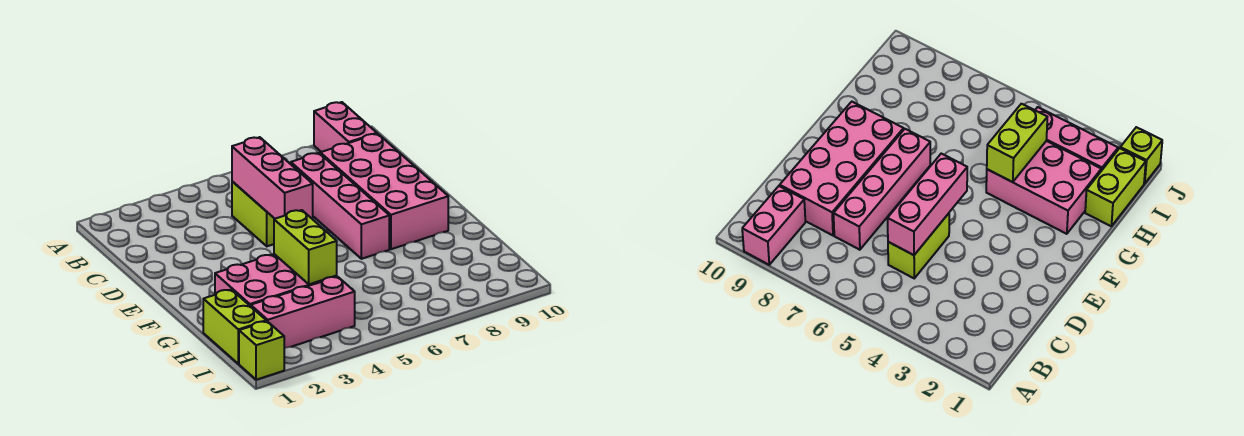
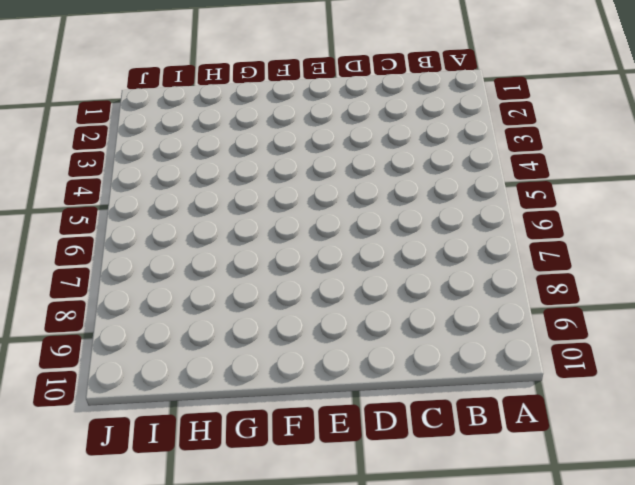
none -> pink 1x2 brick [314,102,377,152]
none -> lime 1x2 brick [232,181,274,246]

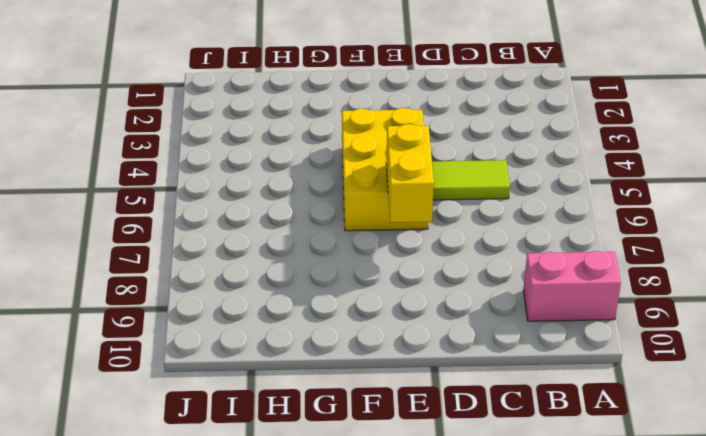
lime 1x2 tile [432,160,510,200] -> lime 1x2 brick [232,181,274,246]
yellow 2x3 brick [342,108,428,231] -> none
yellow 1x2 brick [386,124,434,223] -> none
none -> pink 1x4 brick [291,153,389,259]
none -> pink 2x4 brick [320,134,448,249]

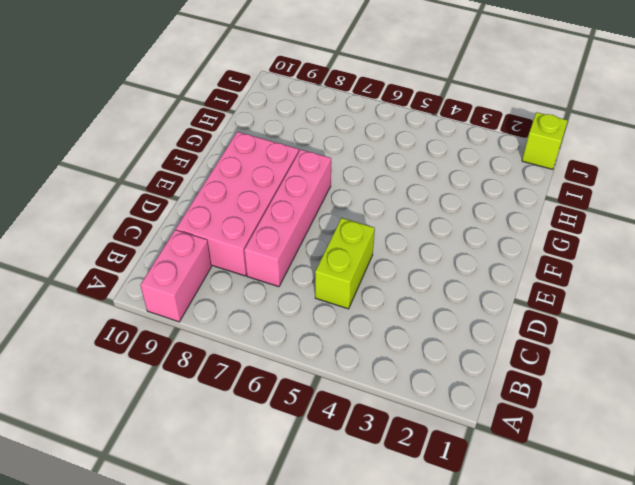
none -> pink 2x3 brick [215,254,337,306]
none -> lime 1x2 brick [203,290,266,364]

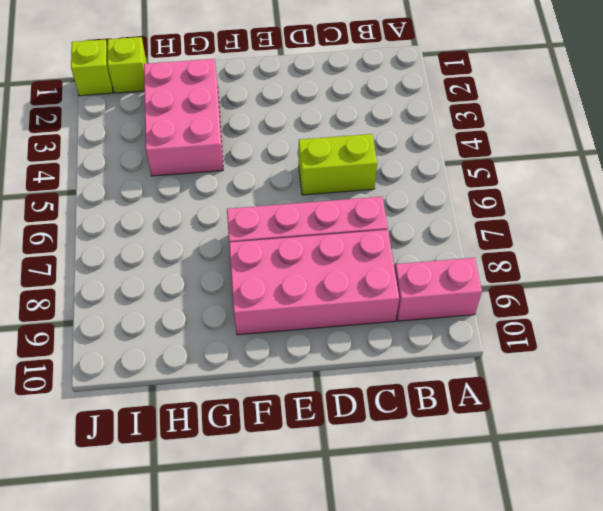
lime 1x1 brick [108,37,147,93] -> lime 1x2 brick [203,290,266,364]
none -> pink 1x3 brick [251,277,355,348]
none -> pink 1x3 brick [232,137,313,219]

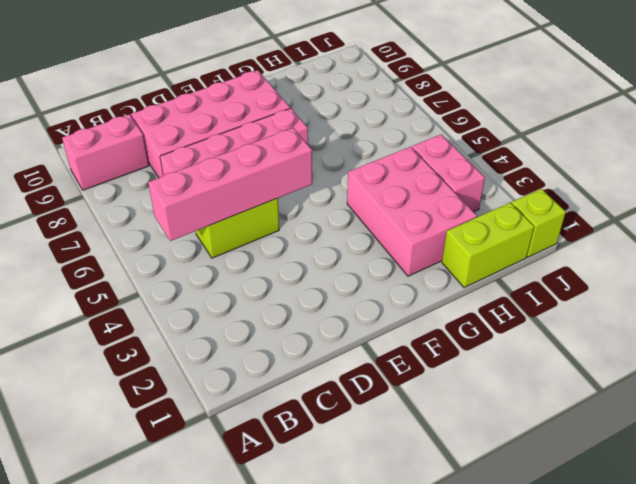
pink 1x4 brick [148,128,312,241] -> pink 1x3 brick [232,137,313,219]
pink 1x2 brick [412,134,485,212] -> pink 1x3 brick [251,277,355,348]
none -> lime 1x2 brick [274,210,337,284]

